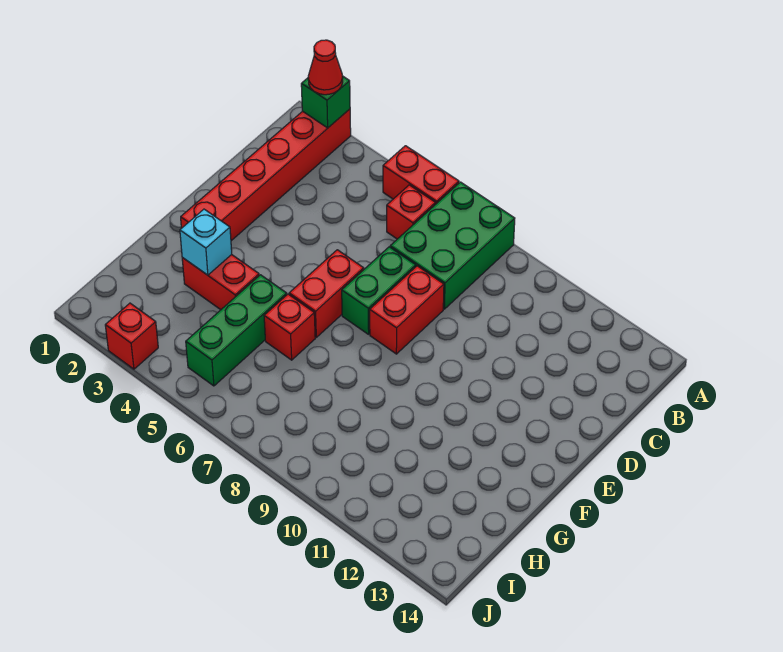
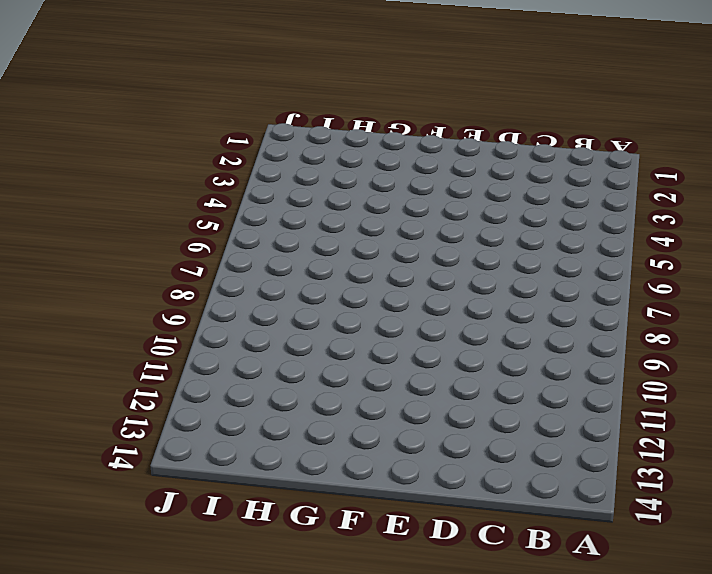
none -> red 1x6 brick [181,109,351,241]
none -> red 1x2 brick [383,146,459,204]
none -> green 2x3 brick [390,182,515,309]

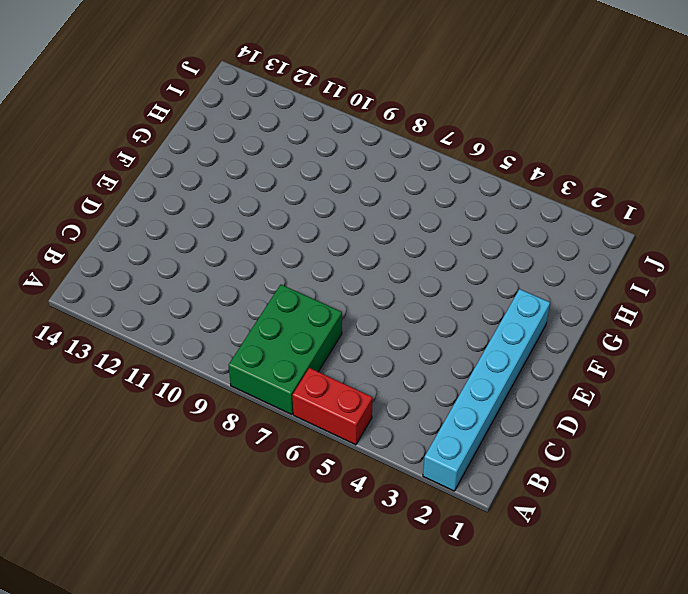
cyan 1x6 brick [423,289,550,491] -> red 1x6 brick [181,109,351,241]
none -> red 1x1 brick [387,185,435,239]
none -> green 1x2 brick [342,247,416,334]
none -> red 1x2 brick [370,266,444,354]

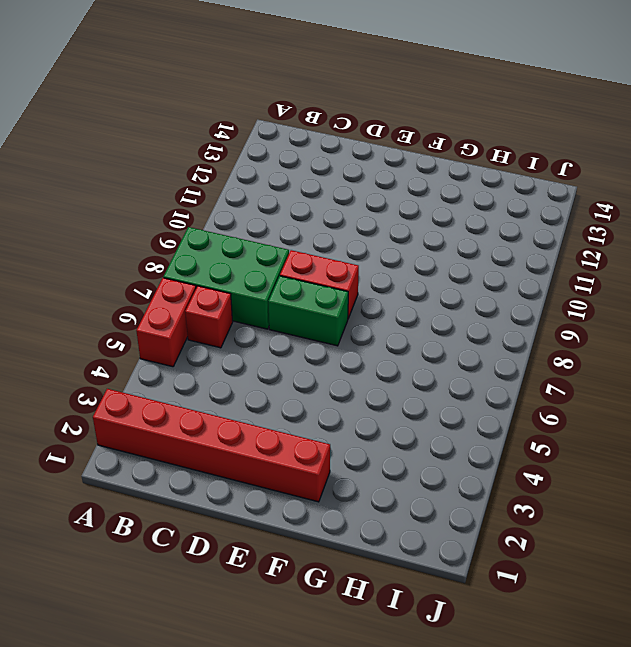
none -> red 1x2 brick [289,250,364,337]
none -> red 1x2 brick [182,255,259,310]
none -> green 1x3 brick [186,275,287,386]

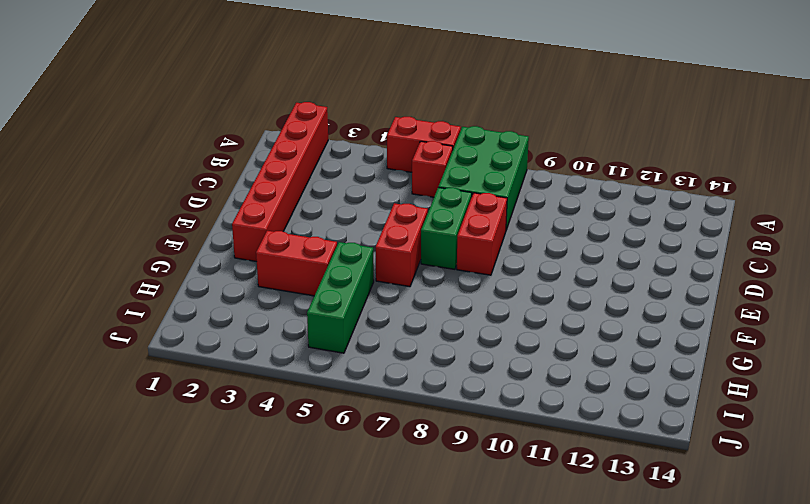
none -> red 1x1 brick [264,294,315,360]
none -> red 1x1 brick [105,303,158,369]
none -> green 1x1 brick [301,76,350,128]

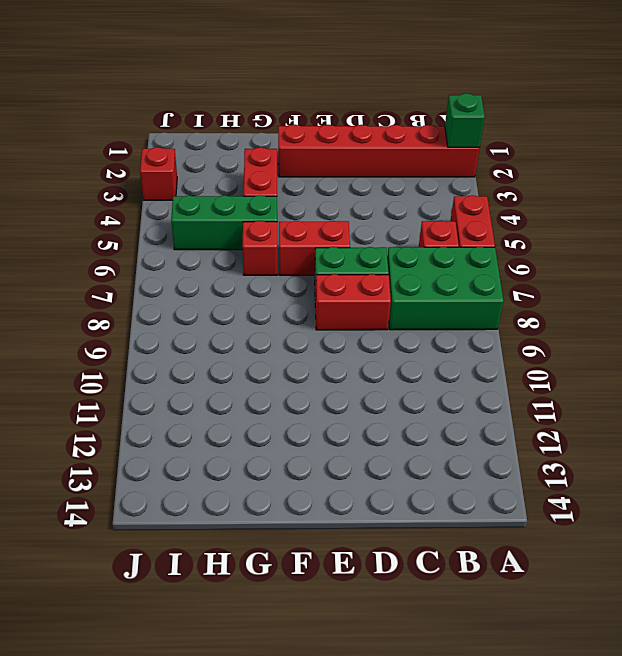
none -> cyan 1x1 brick [180,209,232,275]
none -> red 1x1 cone [308,40,343,95]

